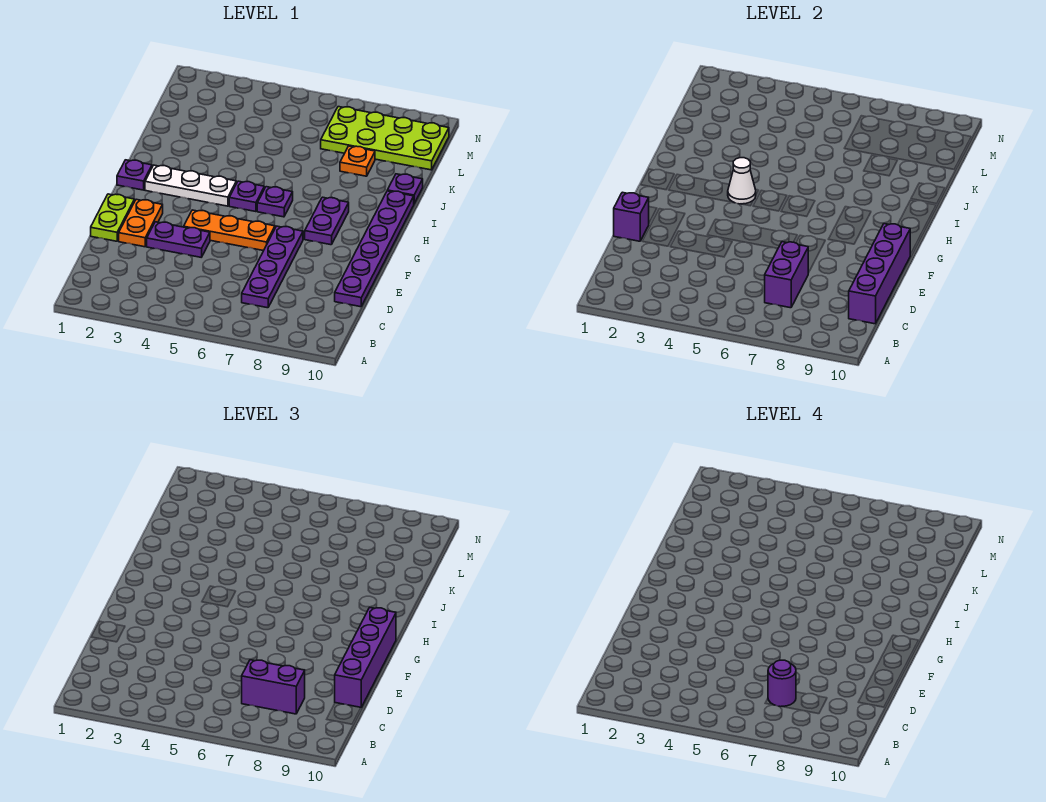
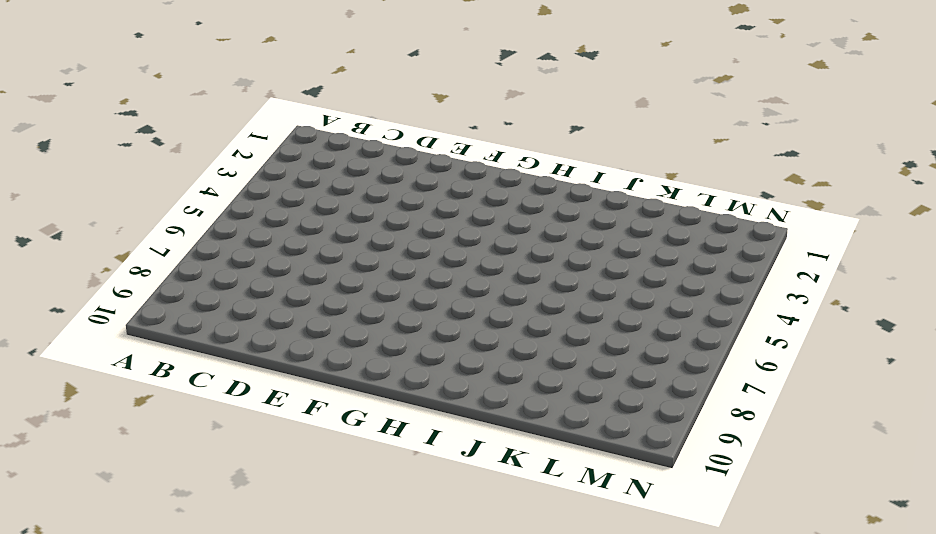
none -> purple 1x4 plate [242,226,303,308]
none -> purple 1x6 plate [335,191,414,307]
none -> lime 1x2 plate [91,194,134,241]

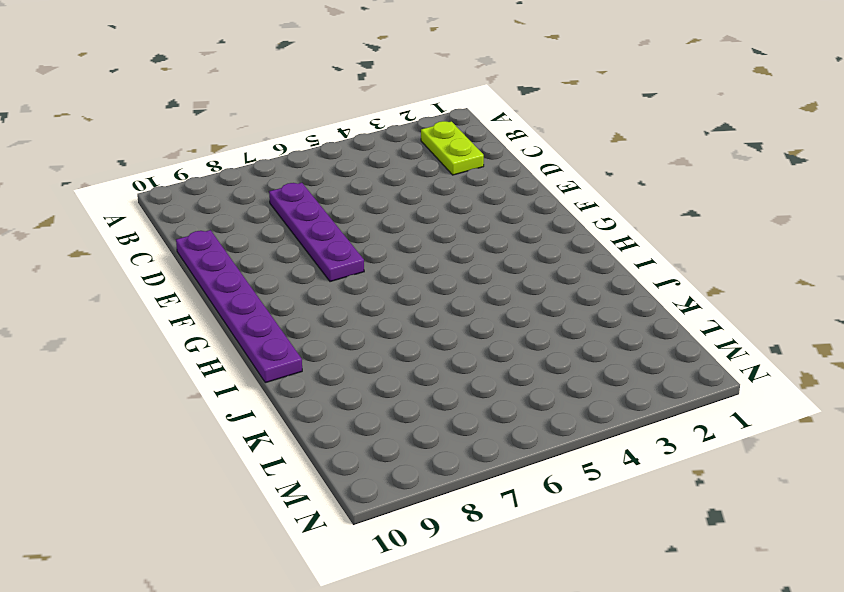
lime 1x2 plate [421,121,484,175] -> lime 1x2 plate moved to [91,194,134,241]
none -> orange 1x2 plate [119,199,163,247]
none -> purple 1x2 plate [147,222,210,257]
none -> orange 1x3 plate [184,210,275,251]

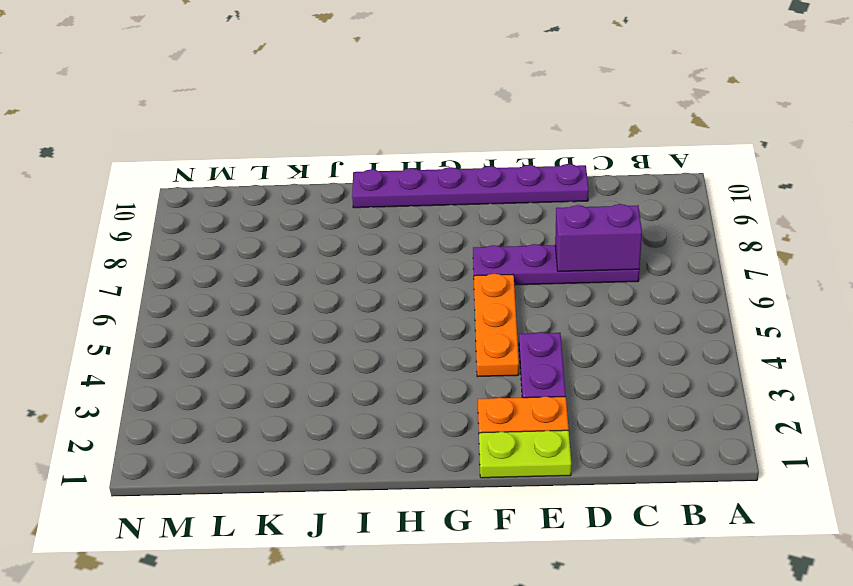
none -> purple 1x2 plate [305,197,349,245]
none -> purple 1x1 plate [117,160,152,190]
none -> white 1x3 plate [145,165,236,206]

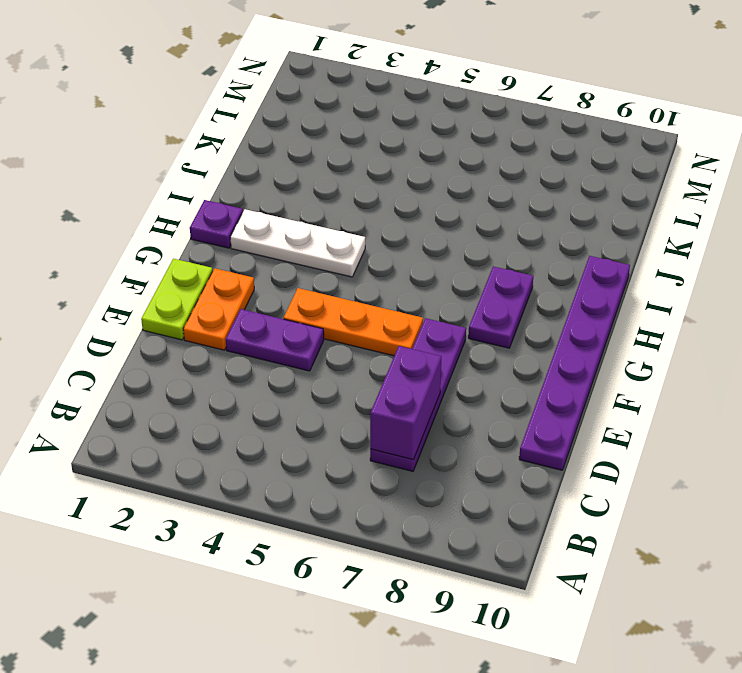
none -> purple 1x1 plate [229,181,264,212]
none -> purple 1x1 plate [257,187,293,217]
none -> purple 1x1 plate [387,174,423,203]

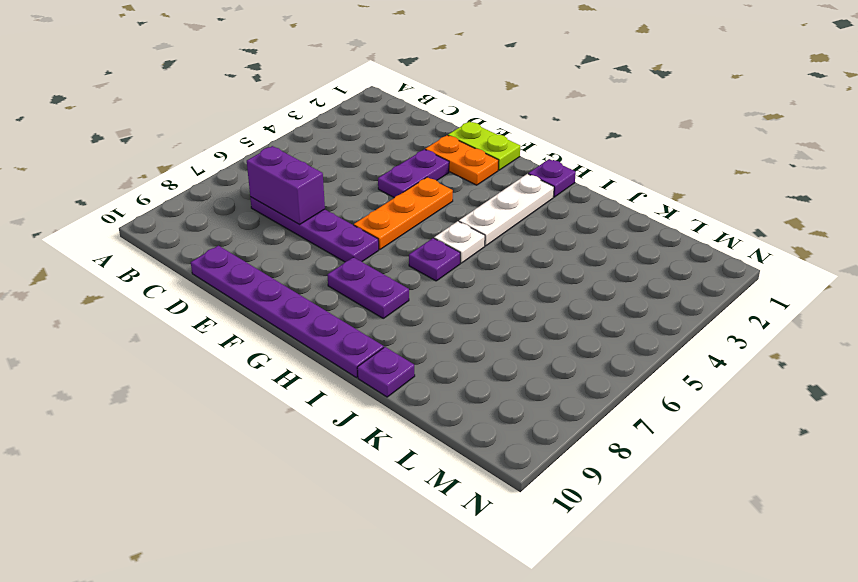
white 1x1 plate [434,221,485,263] -> purple 1x1 plate [229,181,264,212]
none -> orange 1x1 plate [340,146,375,176]
none -> lime 2x4 plate [321,107,449,170]
none -> purple 1x4 brick [849,224,910,324]

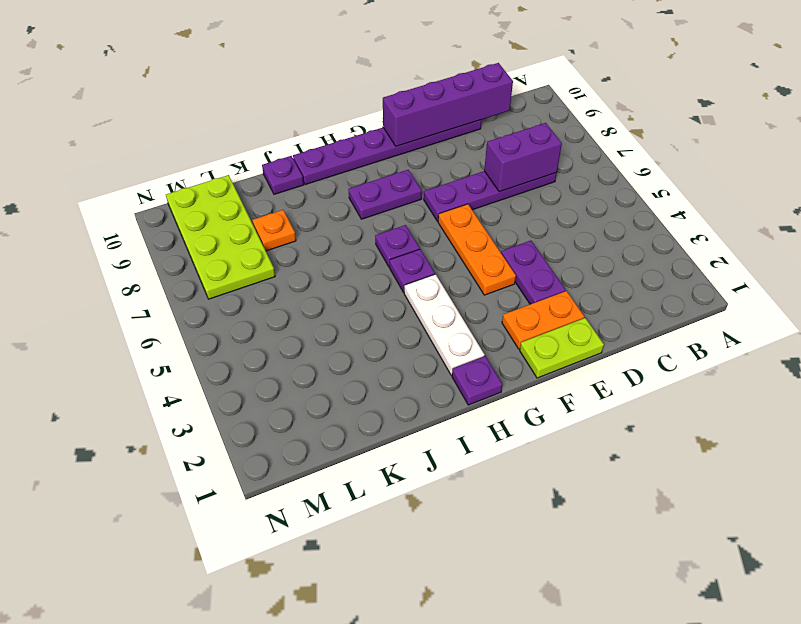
none -> purple 1x1 brick [614,192,649,241]
none -> white 1x1 cone [728,158,756,204]
none -> purple 1x2 brick [242,660,305,714]

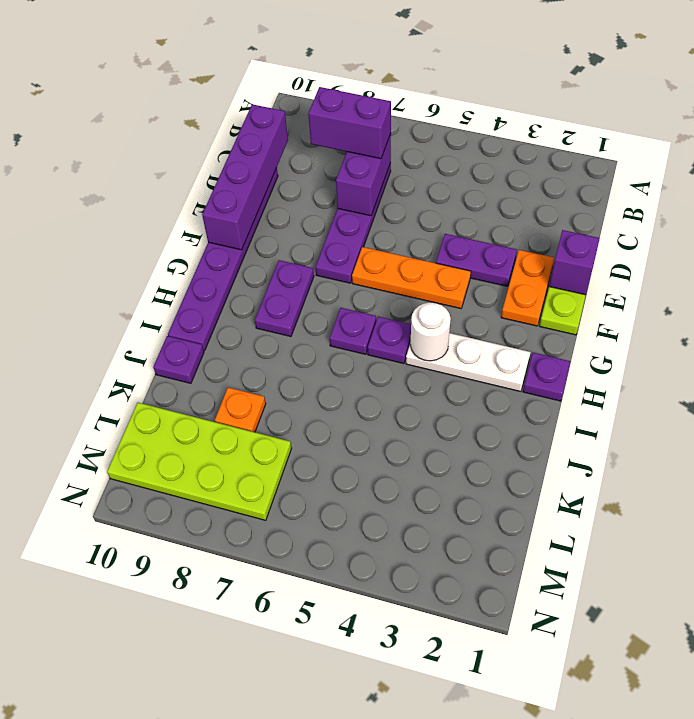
white 1x1 round brick [410,303,451,361] -> white 1x1 cone [728,158,756,204]
none -> purple 1x4 brick [335,608,396,707]
none -> purple 1x1 round brick [768,660,796,707]

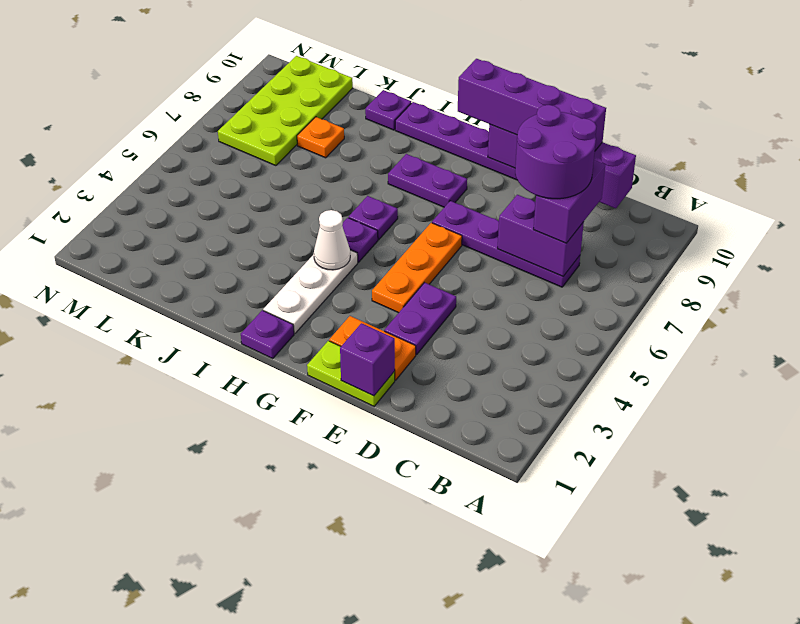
purple 2x2 round brick [515,105,596,199] -> purple 1x1 round brick [768,660,796,707]

